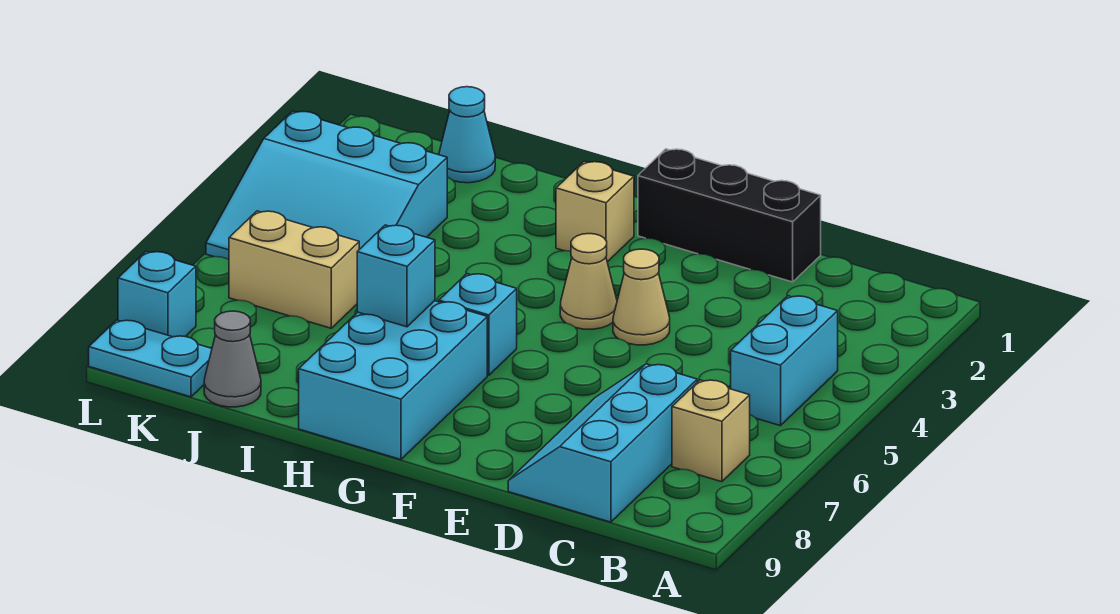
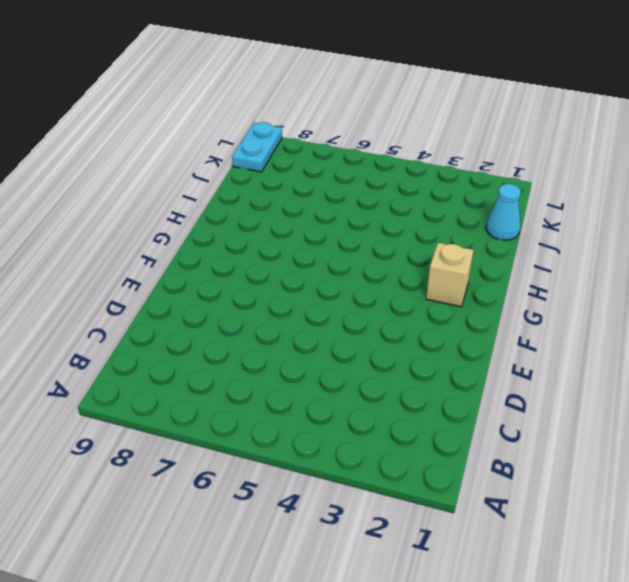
none -> cyan 1x2 brick [731,296,838,426]
none -> tan 1x1 brick [672,380,750,482]
none -> cyan 2x3 slope [508,364,697,522]

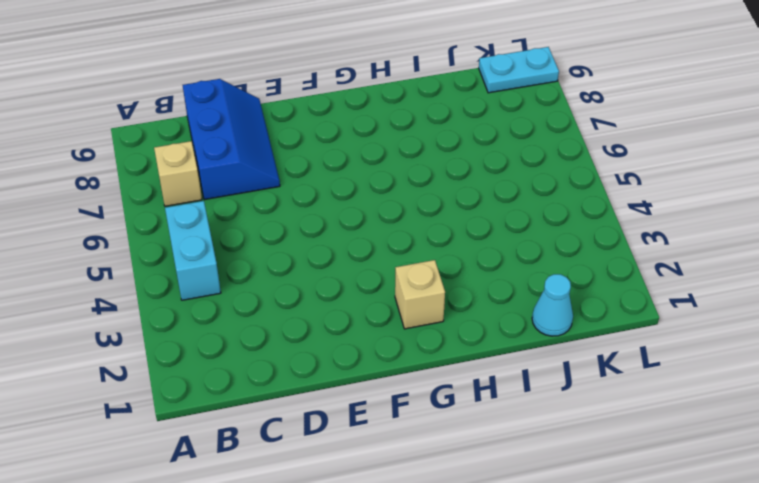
blue 2x3 slope [183,79,280,200] -> cyan 2x3 slope [508,364,697,522]
none -> black 1x3 brick [638,149,821,282]
none -> tan 1x1 cone [613,249,670,345]
none -> tan 1x1 cone [560,234,617,329]

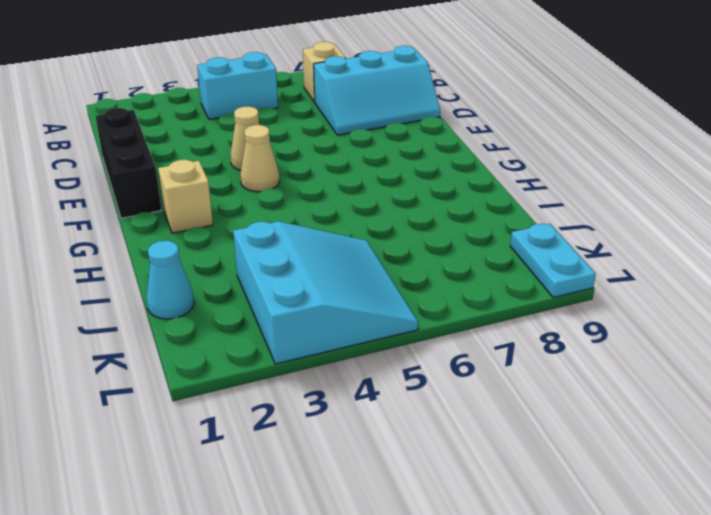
none -> cyan 1x1 brick [439,274,517,375]
none -> cyan 2x3 brick [299,301,487,459]
none -> tan 1x2 brick [229,211,359,328]

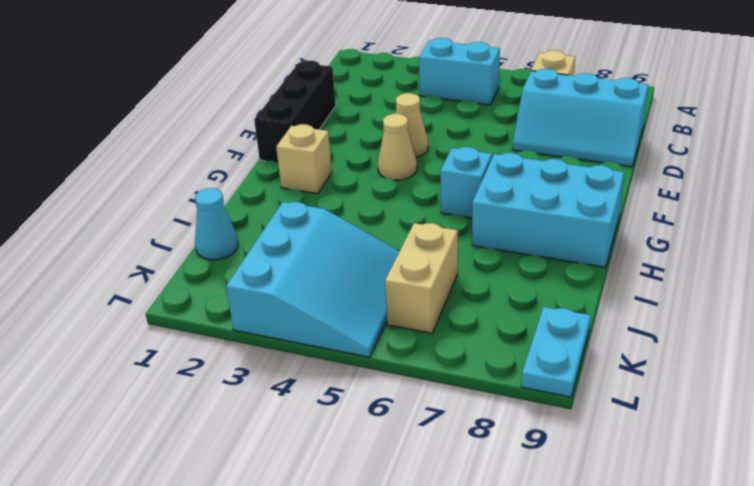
none -> grey 1x1 cone [204,311,261,407]
none -> cyan 1x1 brick [118,252,196,337]
none -> cyan 1x1 brick [357,225,435,327]

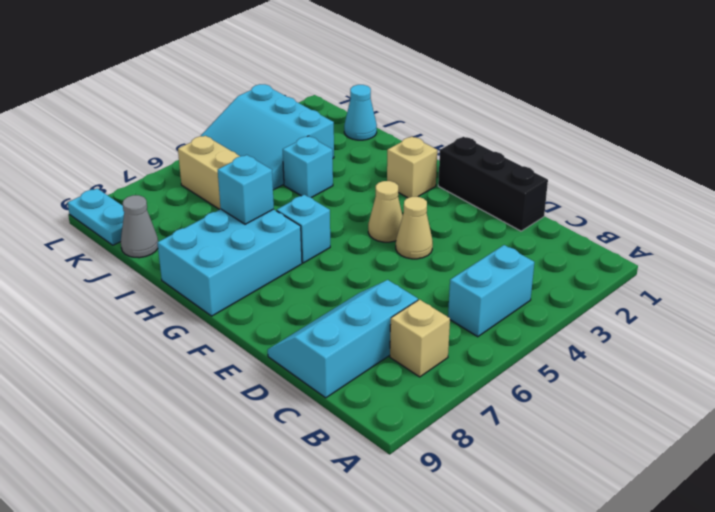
cyan 1x1 brick [283,136,333,198] -> cyan 1x1 brick moved to [118,252,196,337]

